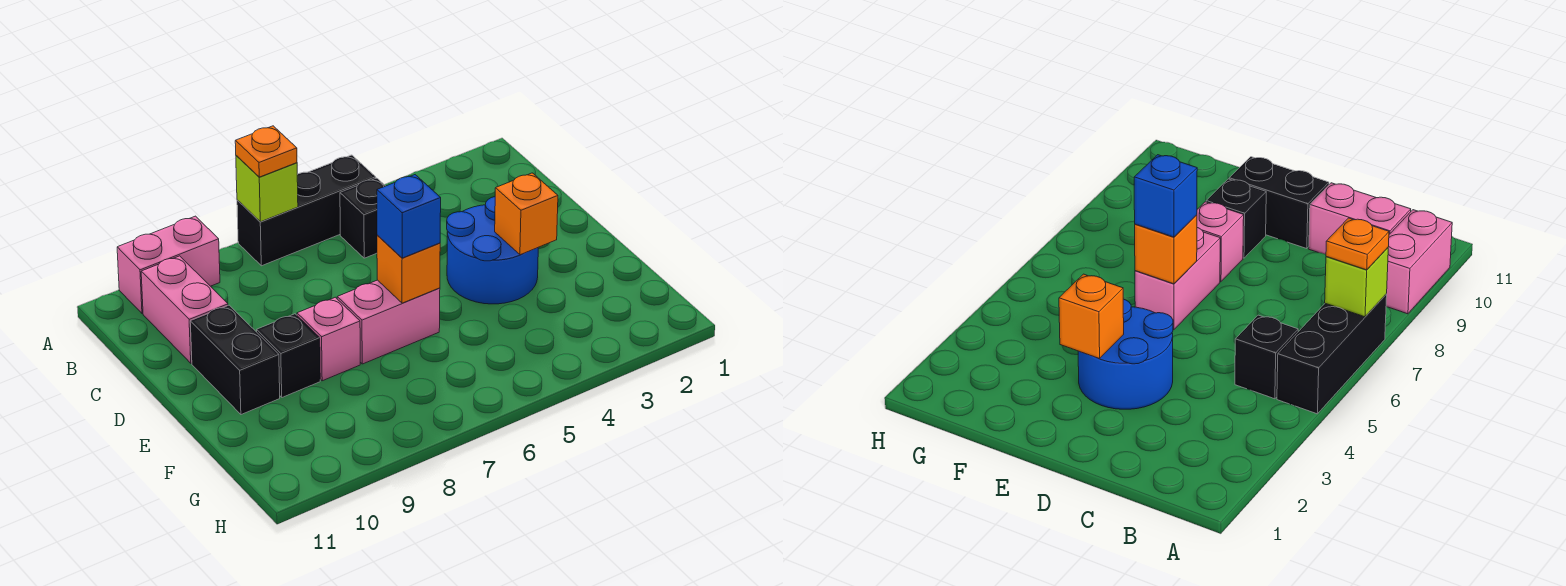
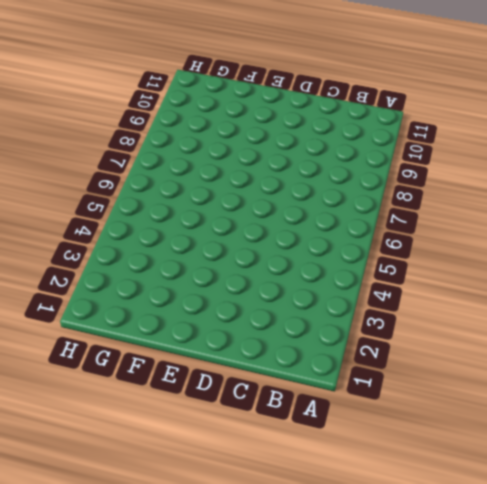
none -> black 1x3 brick [237,155,376,266]
none -> pink 1x2 brick [117,216,220,314]
none -> black 1x1 brick [340,178,385,258]

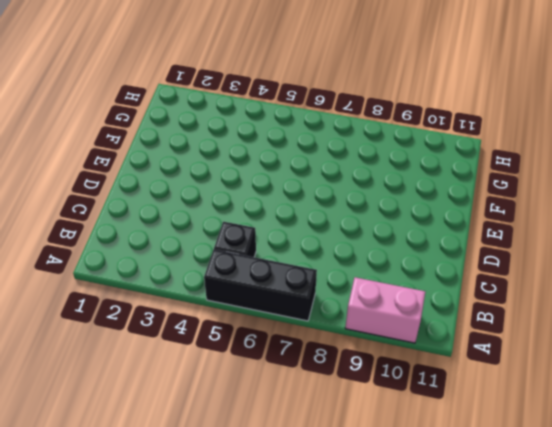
none -> pink 1x2 brick [141,256,228,363]
none -> blue 2x2 round brick [447,197,538,304]
none -> black 1x2 brick [190,305,280,415]

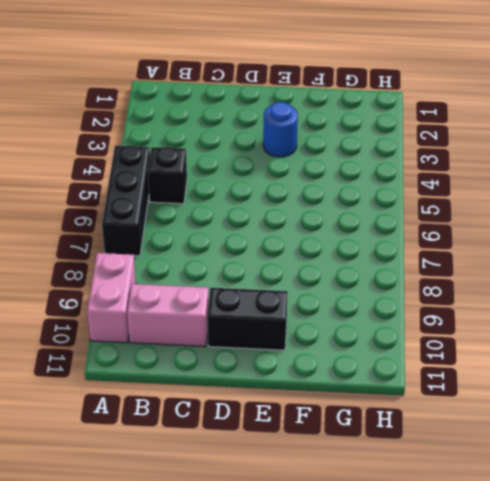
blue 1x1 round brick [263,102,298,157] -> blue 2x2 round brick [447,197,538,304]
none -> pink 1x2 brick [337,280,440,364]
none -> pink 1x1 brick [297,297,360,381]
none -> black 1x1 brick [257,314,320,397]

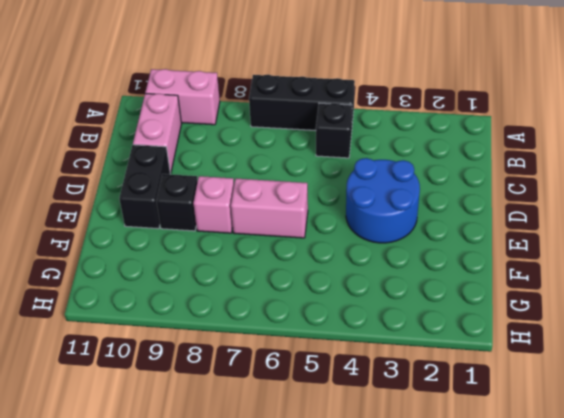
none -> lime 1x1 brick [236,156,298,222]
none -> orange 1x1 brick [495,173,558,255]
none -> orange 1x1 brick [377,235,440,303]

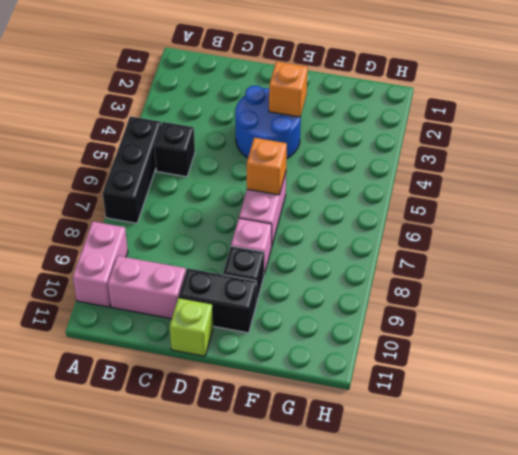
lime 1x1 brick [170,298,213,356] -> lime 1x1 brick moved to [236,156,298,222]
none -> orange 1x1 plate [235,126,297,177]
none -> blue 1x1 brick [377,175,441,258]

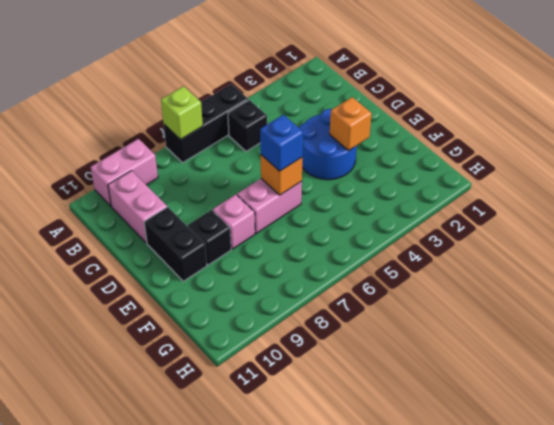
none -> orange 1x1 plate [235,126,297,177]

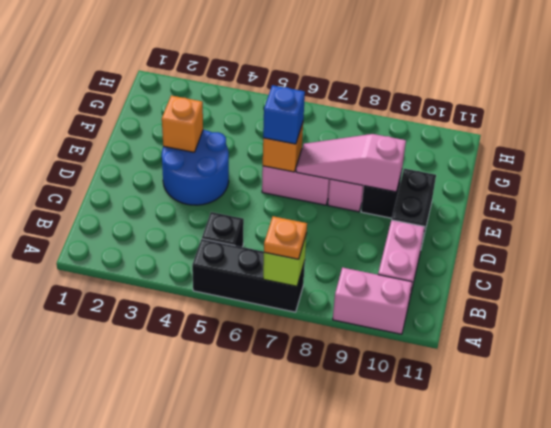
pink 1x3 slope [296,134,406,192] -> none

